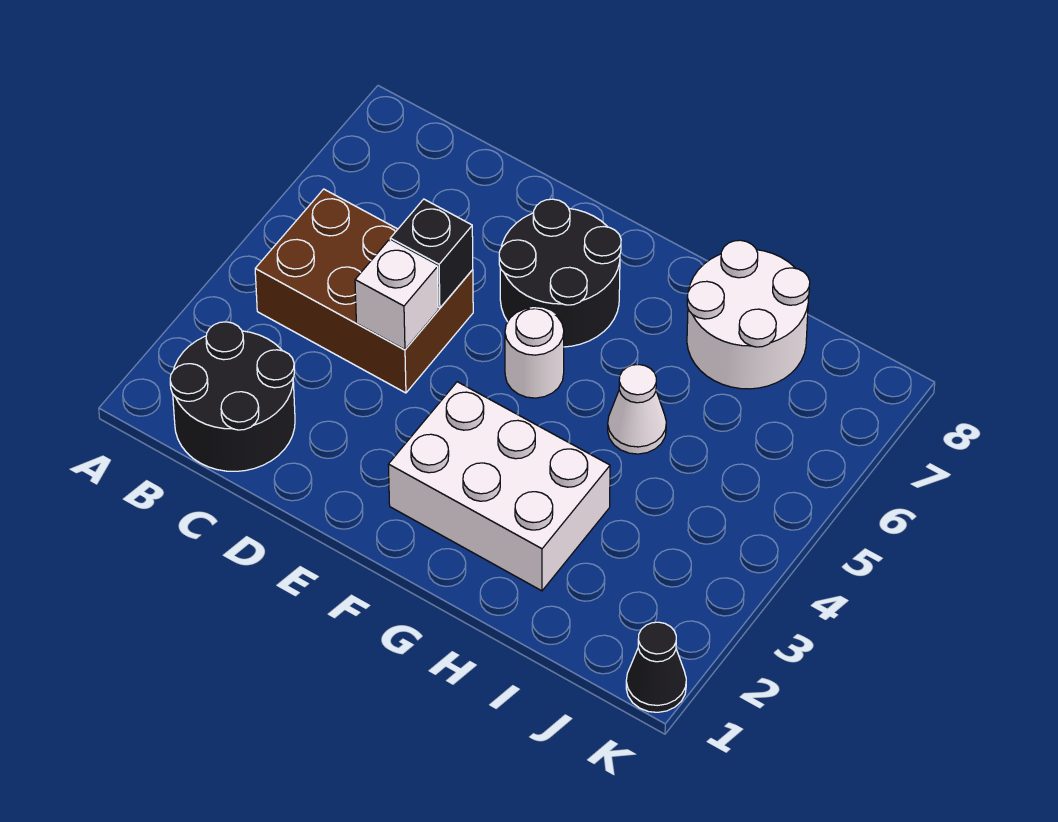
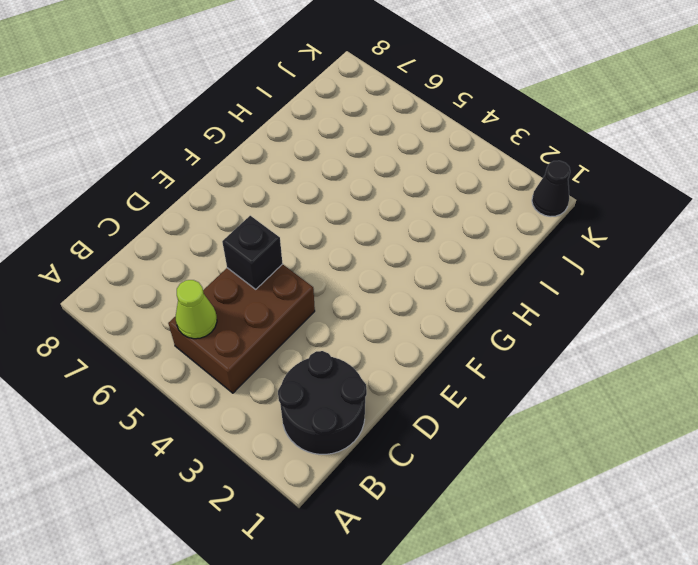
lime 1x1 cone [176,280,217,339] -> none
none -> black 2x2 round brick [499,199,621,347]
none -> white 2x3 brick [388,382,610,591]

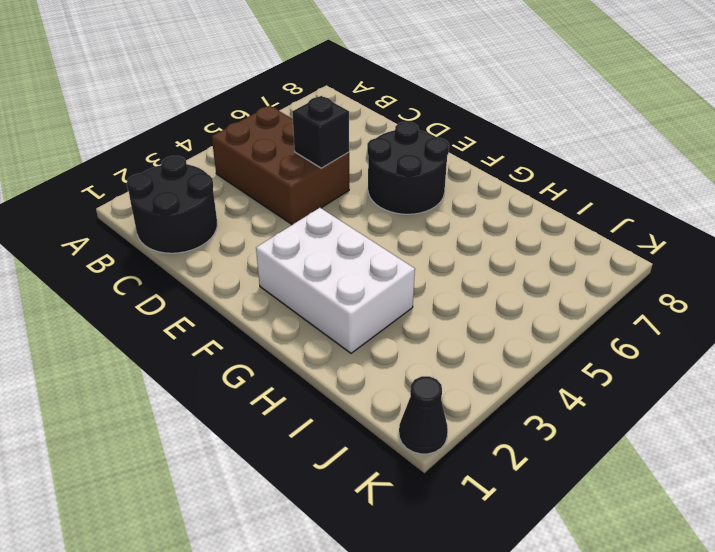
none -> white 1x1 round brick [505,308,564,398]
none -> white 1x1 cone [608,365,666,454]

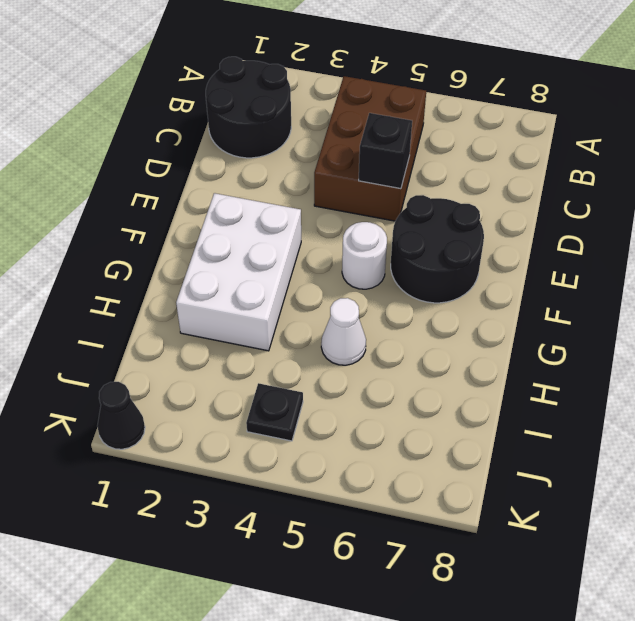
black 1x1 plate [246,383,303,441] -> none
none -> white 2x2 round brick [687,240,810,389]
none -> white 1x1 brick [355,240,438,350]

